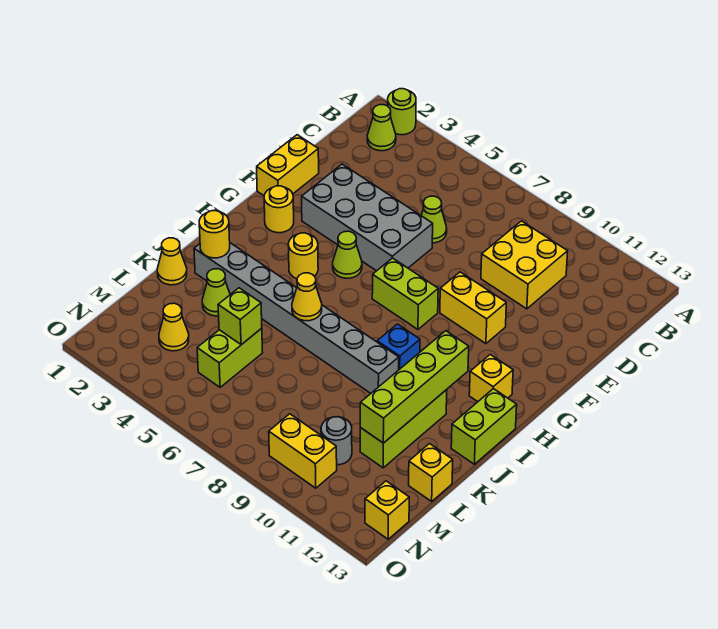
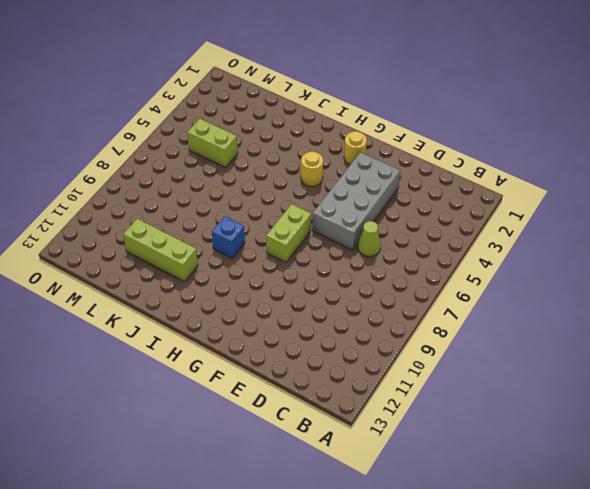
none -> lime 1x1 round brick [388,89,416,135]
none -> lime 1x1 cone [367,105,396,151]
none -> yellow 2x2 brick [481,221,568,309]

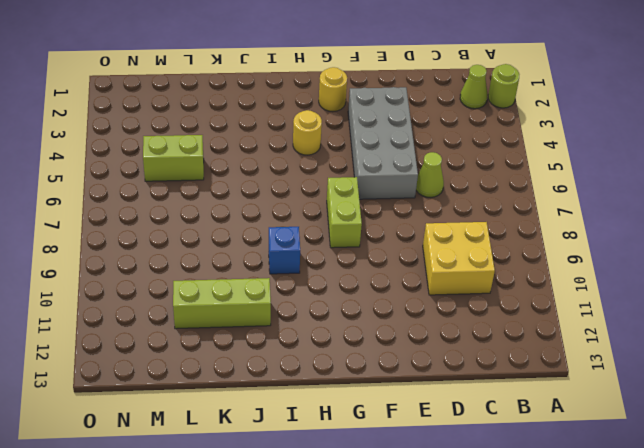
none -> yellow 1x2 brick [257,135,319,196]
none -> yellow 1x2 brick [440,272,506,344]
none -> lime 1x1 cone [333,231,362,278]

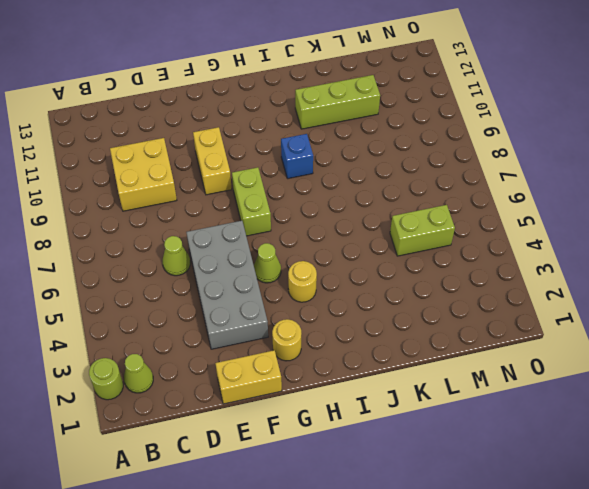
none -> yellow 1x1 brick [469,355,513,402]
none -> lime 1x2 brick [451,389,517,464]
none -> grey 1x8 brick [194,243,399,393]

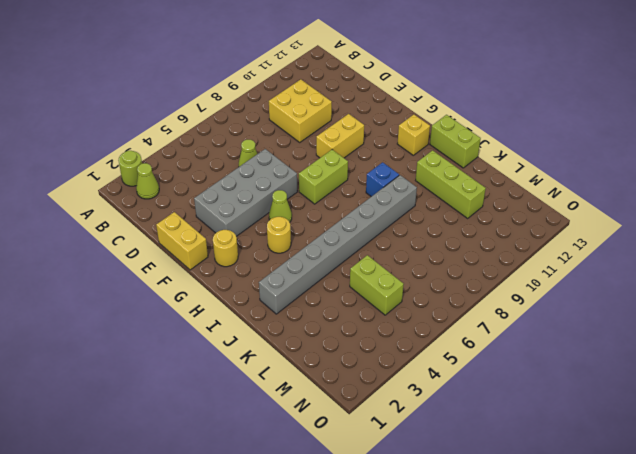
none -> yellow 1x1 cone [157,238,187,285]
none -> lime 1x1 cone [202,269,230,316]
none -> yellow 1x1 brick [409,444,453,501]

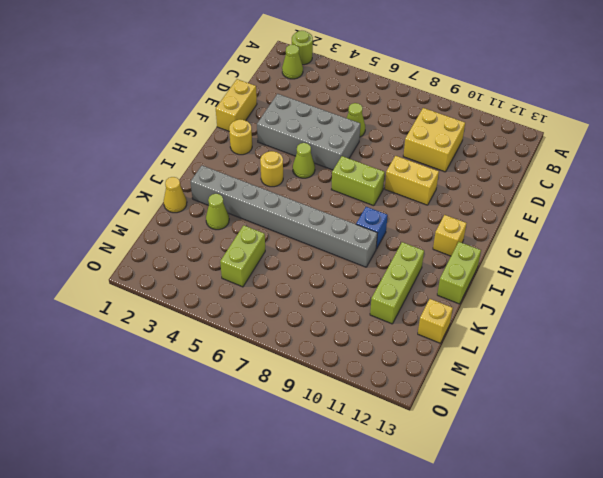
none -> yellow 1x1 cone [159,303,189,351]
none -> grey 1x1 round brick [321,417,352,465]
none -> yellow 1x2 brick [269,414,337,488]

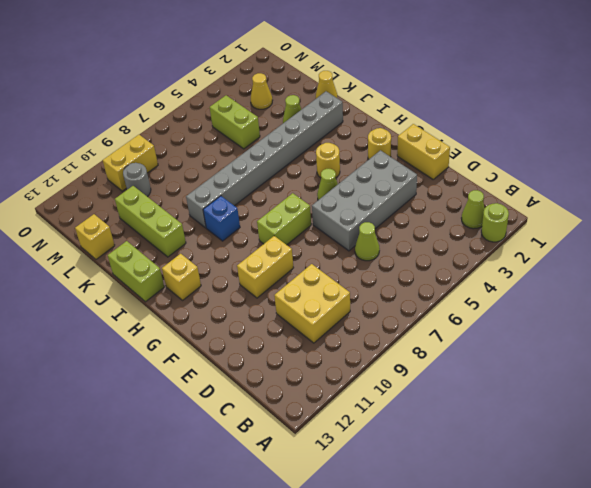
none -> yellow 1x1 brick [365,481,409,539]
none -> lime 1x4 brick [360,331,469,443]
none -> yellow 1x1 round brick [199,211,230,258]

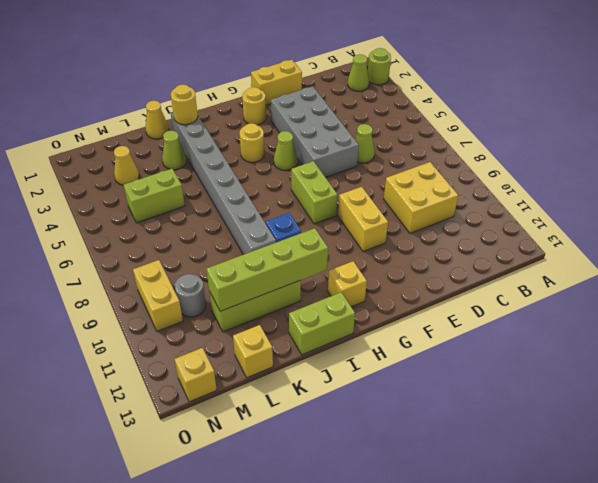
none -> yellow 1x1 cone [292,273,322,321]
none -> lime 1x1 brick [218,288,262,345]

